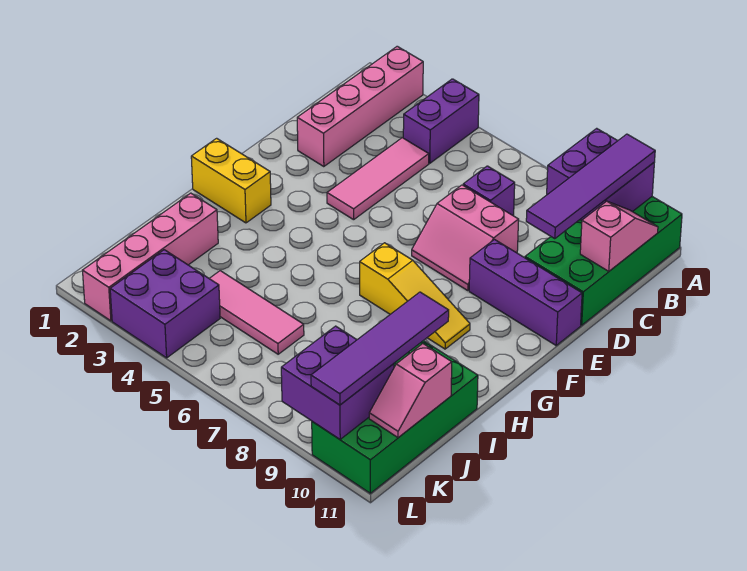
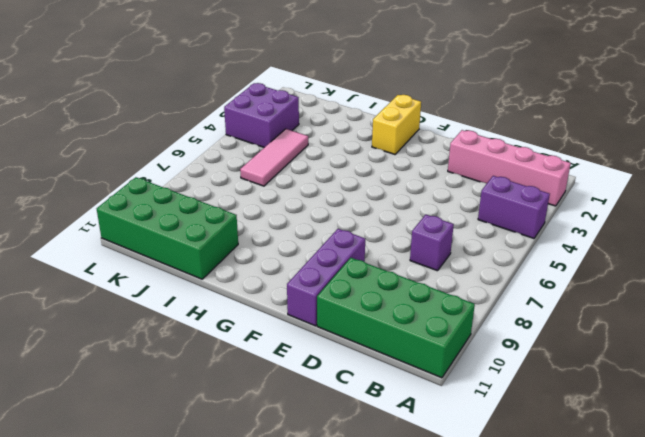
none -> pink 1x3 tile [327,138,429,220]
none -> pink 2x2 slope [412,185,519,291]
none -> yellow 1x3 slope [360,243,470,349]

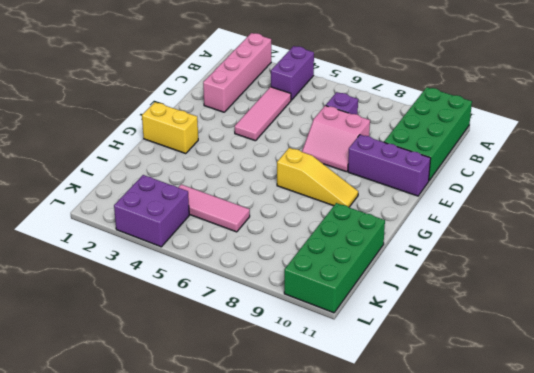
none -> pink 1x4 brick [82,193,218,321]
none -> purple 2x2 brick [547,128,655,220]
none -> pink 1x2 slope [580,201,658,271]

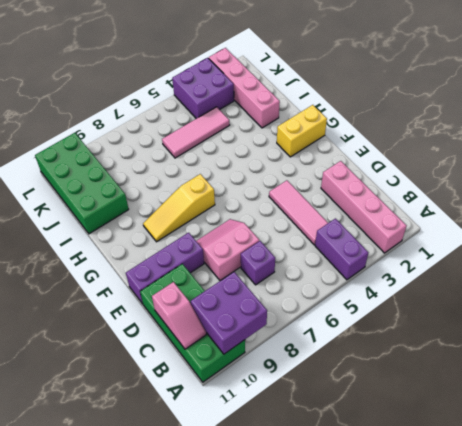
none -> pink 1x2 slope [369,344,452,438]
none -> purple 2x2 brick [281,326,394,439]
none -> purple 1x4 tile [526,134,655,239]

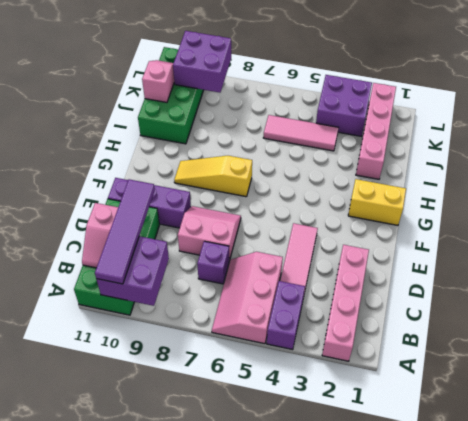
pink 2x3 slope [212,252,283,344] -> none
none -> purple 1x4 tile [311,292,449,405]

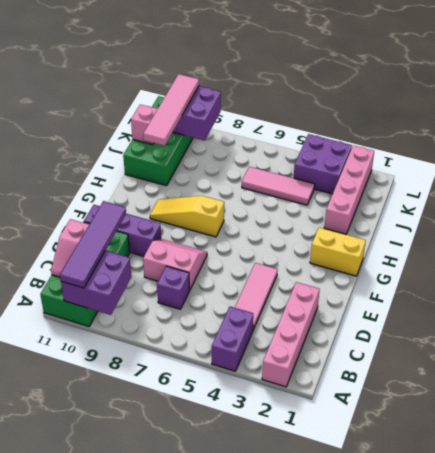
pink 1x4 tile [143,74,199,146] -> purple 1x4 tile [311,292,449,405]

